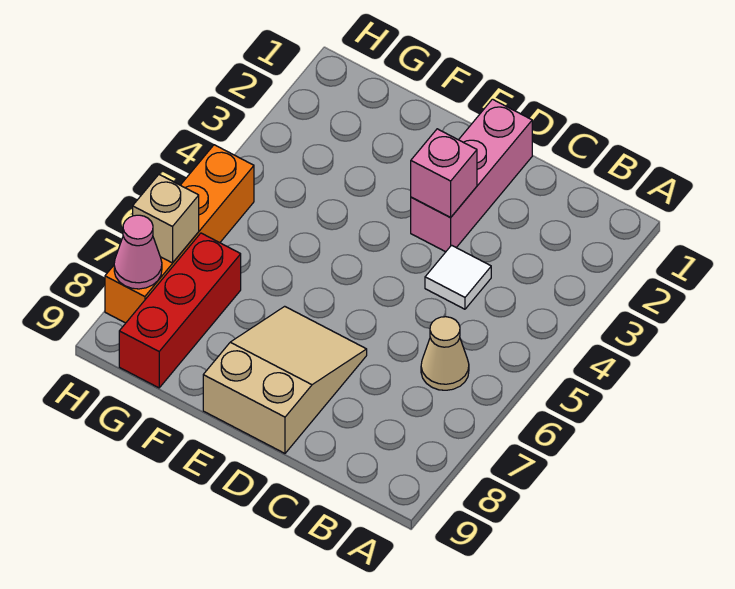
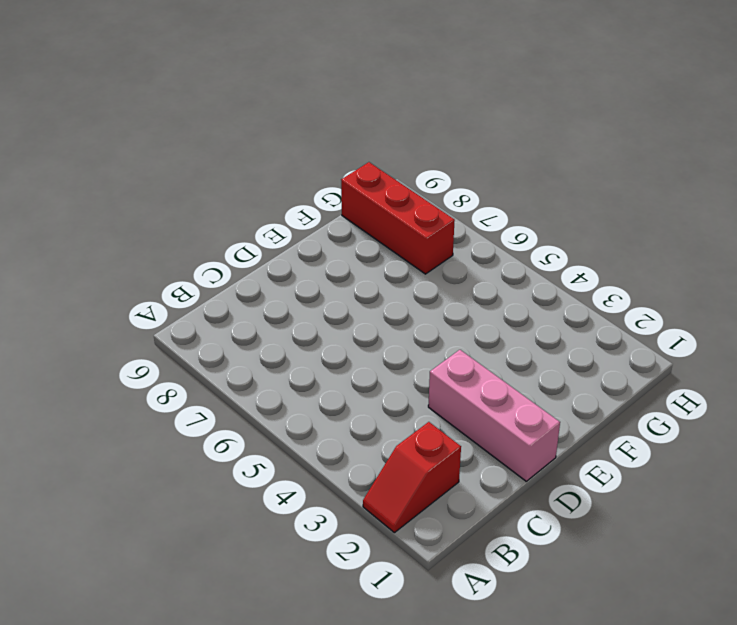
red 1x2 slope [363,422,461,533] -> none
none -> tan 1x1 cone [421,317,469,390]
none -> white 1x1 tile [425,245,491,309]

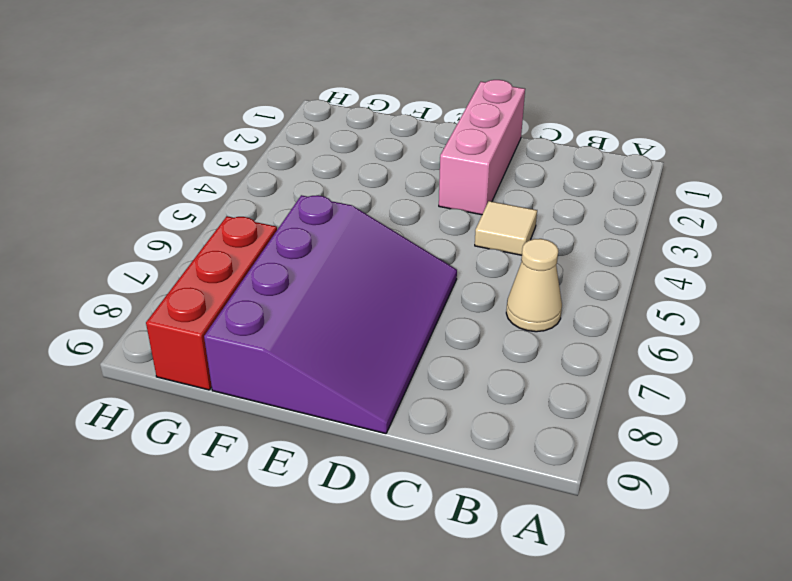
tan 1x1 tile [475,201,537,255] -> white 1x1 tile [425,245,491,309]
purple 3x4 slope [204,195,457,434] -> tan 2x3 slope [203,306,367,453]
none -> orange 1x4 brick [105,145,254,323]
none -> pink 1x1 brick [411,129,477,218]

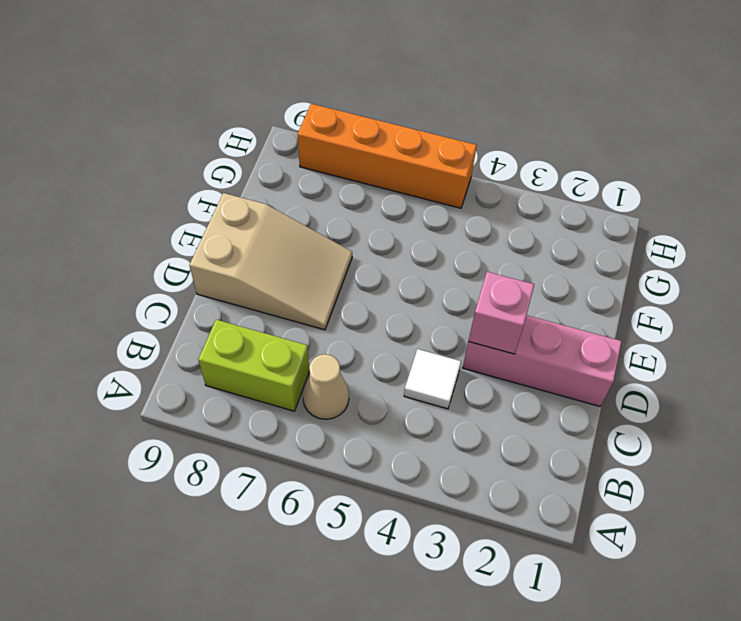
lime 1x2 brick [198,320,309,411] -> none
none -> red 1x3 brick [119,233,241,388]
none -> tan 1x1 brick [133,175,199,263]

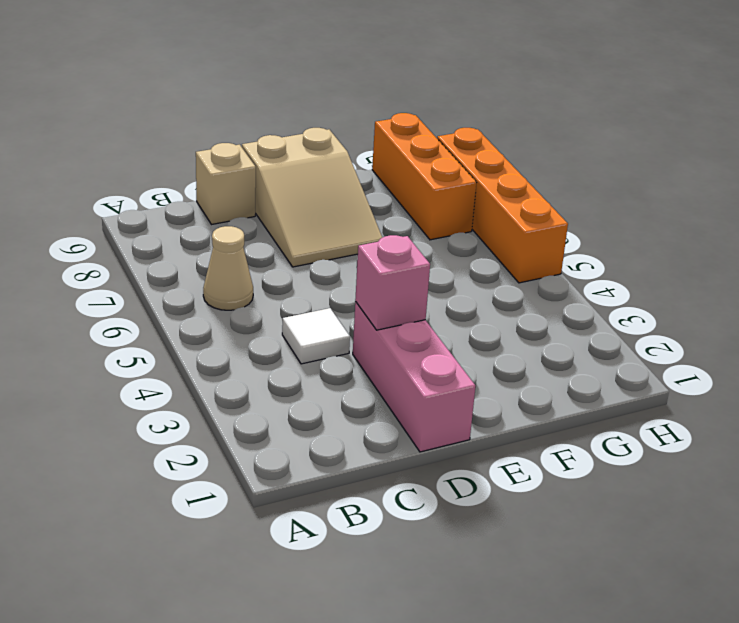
tan 1x1 brick [196,143,256,225] -> tan 1x1 brick moved to [133,175,199,263]
orange 1x3 brick [372,113,477,240] -> red 1x3 brick [119,233,241,388]
none -> pink 1x1 cone [114,215,162,289]

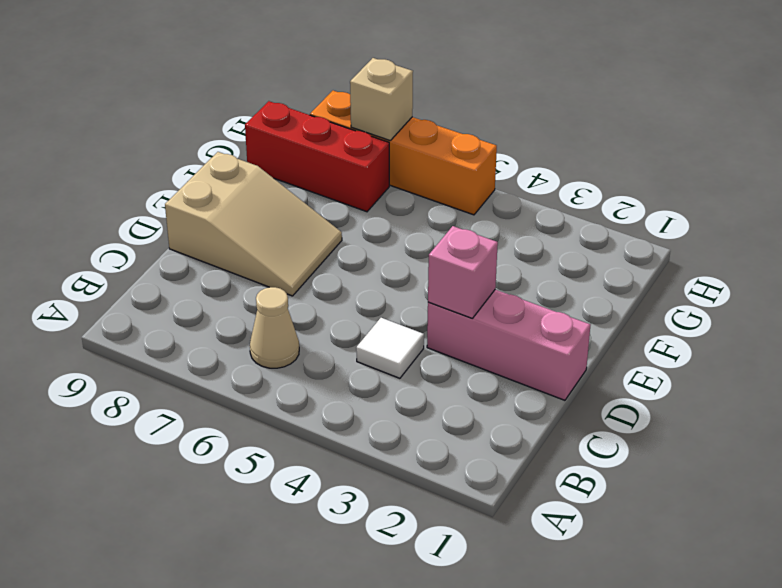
none -> pink 1x1 cone [114,215,162,289]

